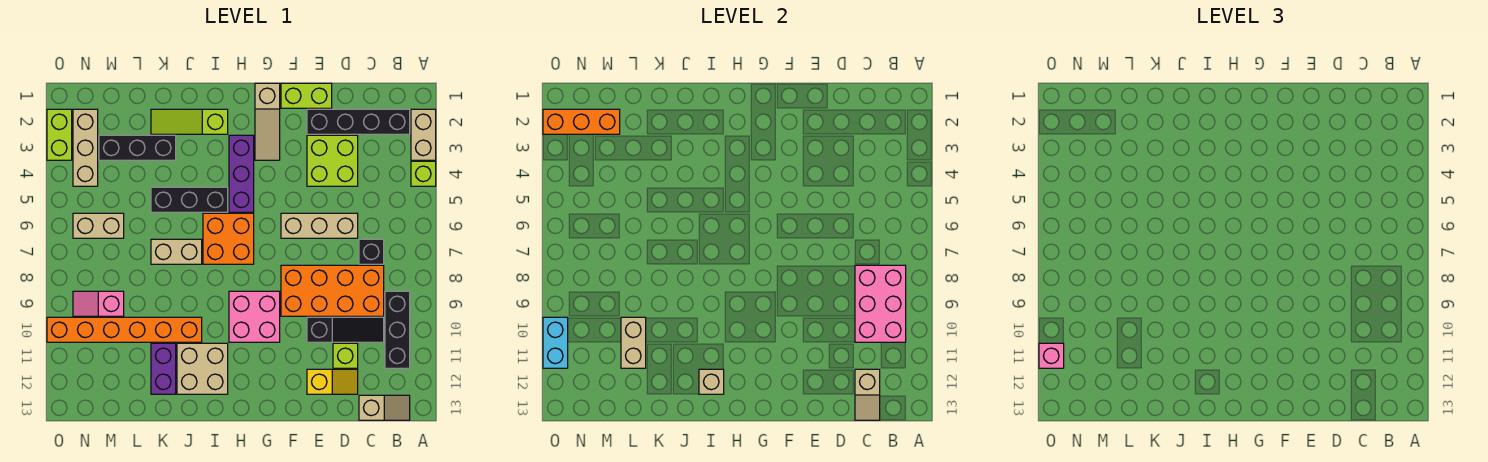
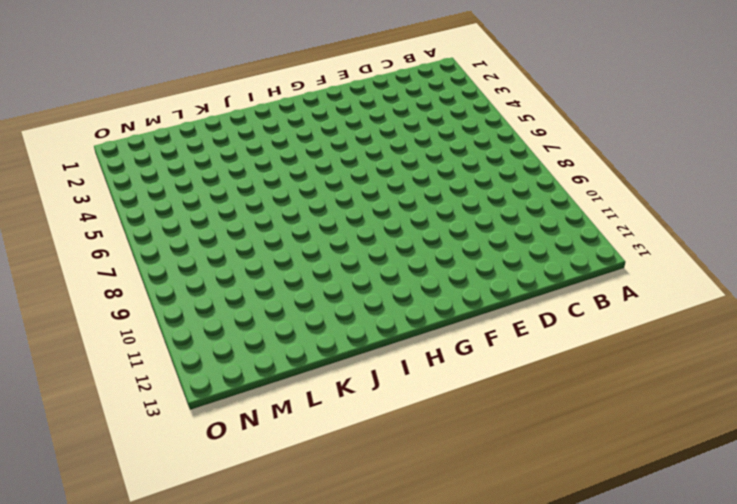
none -> tan 1x2 brick [411,109,436,160]
none -> lime 1x1 brick [411,161,436,186]
none -> black 1x4 brick [307,109,410,134]
none -> black 1x3 brick [385,291,410,368]

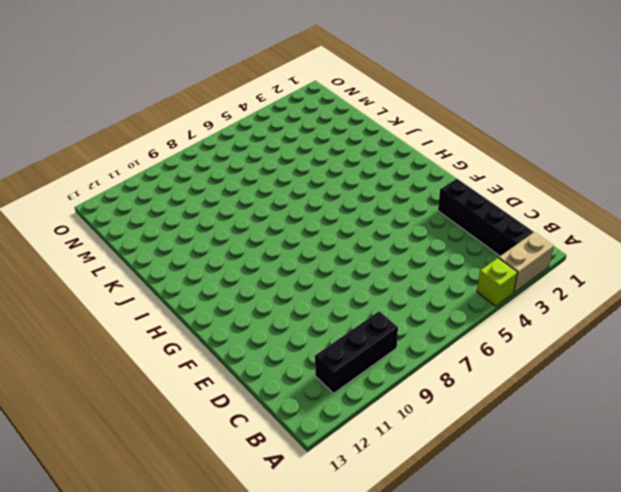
none -> tan 1x2 slope [359,395,410,420]
none -> black 1x1 brick [359,239,384,264]
none -> orange 2x4 brick [281,265,384,316]
none -> black 1x3 slope [307,317,384,342]

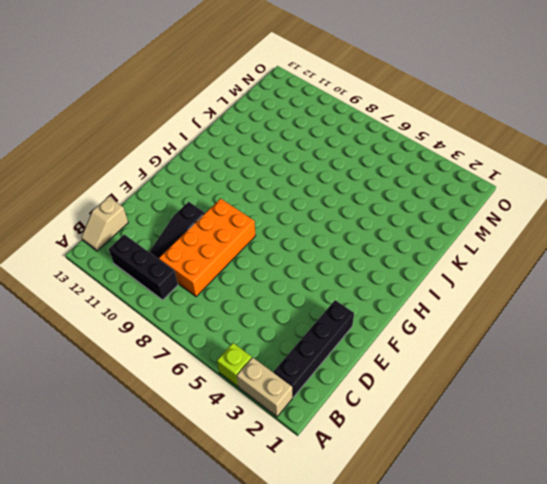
none -> black 1x1 brick [359,239,384,264]
none -> lime 2x2 brick [307,135,358,186]
none -> tan 1x3 brick [281,213,358,238]
none -> lime 1x1 brick [333,343,358,368]

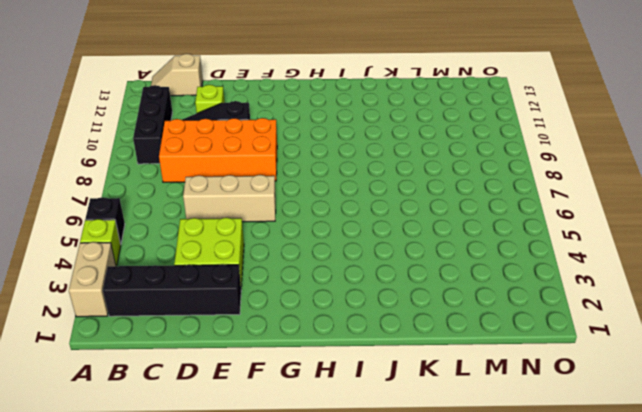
black 1x1 brick [85,197,125,245] -> black 1x1 brick moved to [359,239,384,264]
none -> yellow 1x2 slope [307,369,358,394]
none -> lime 1x2 brick [281,83,332,108]
none -> tan 1x3 slope [255,83,280,160]
none -> pink 2x2 brick [229,291,280,342]

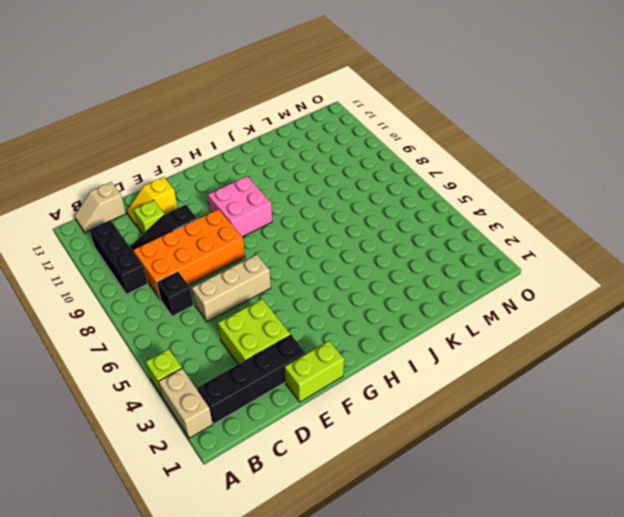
none -> tan 1x3 slope [255,83,280,160]
none -> purple 1x3 brick [229,135,254,212]
none -> orange 2x2 brick [203,213,254,264]
none -> lime 1x3 slope [151,109,228,134]

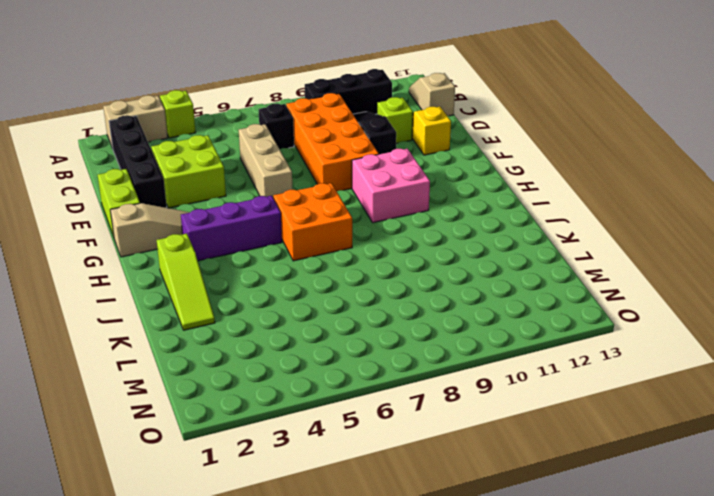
none -> black 1x3 brick [151,187,228,212]
none -> tan 2x2 brick [177,343,228,394]
none -> tan 1x2 brick [151,239,202,264]
none -> orange 1x6 brick [47,317,202,342]

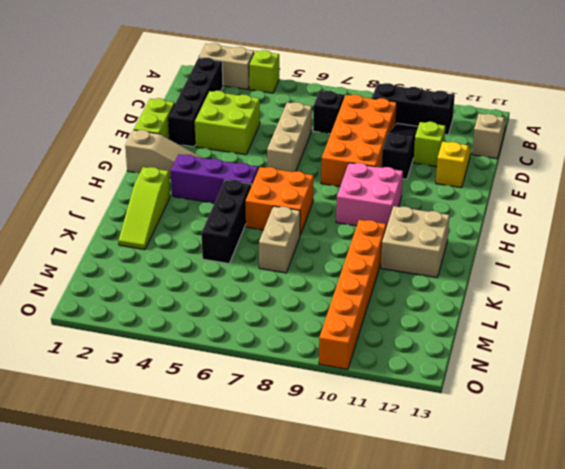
none -> black 1x3 brick [99,135,176,160]
none -> purple 1x2 brick [151,343,176,394]
none -> tan 1x2 brick [73,213,124,238]
none -> pink 1x2 slope [73,291,124,316]

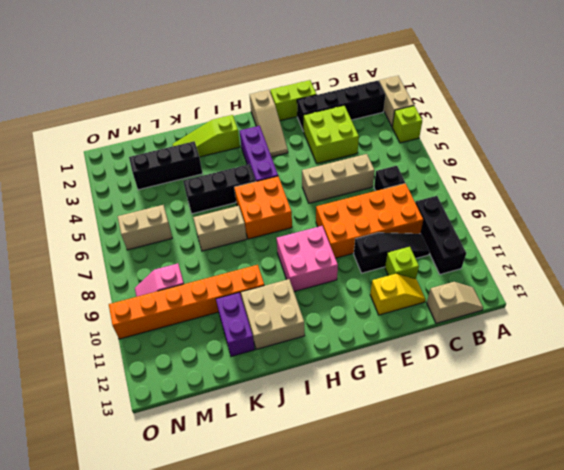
none -> tan 1x3 brick [73,109,98,186]
none -> lime 1x2 brick [47,109,72,160]
none -> pink 2x3 brick [855,265,906,342]
none -> tan 1x2 slope [855,369,880,420]

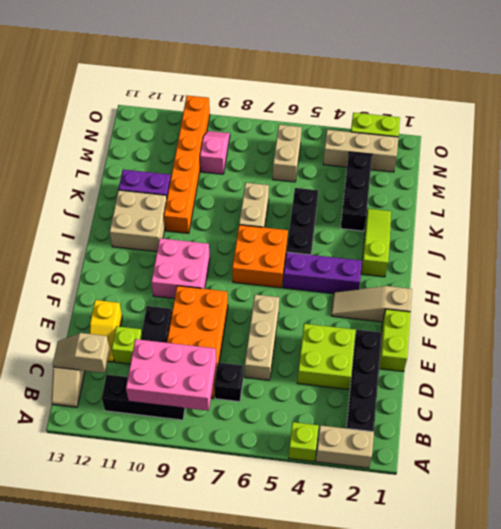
none -> tan 1x1 brick [699,369,724,394]
none -> tan 1x2 brick [621,317,646,368]
none -> orange 1x3 brick [543,109,620,134]
none -> cyan 1x2 brick [543,317,568,368]

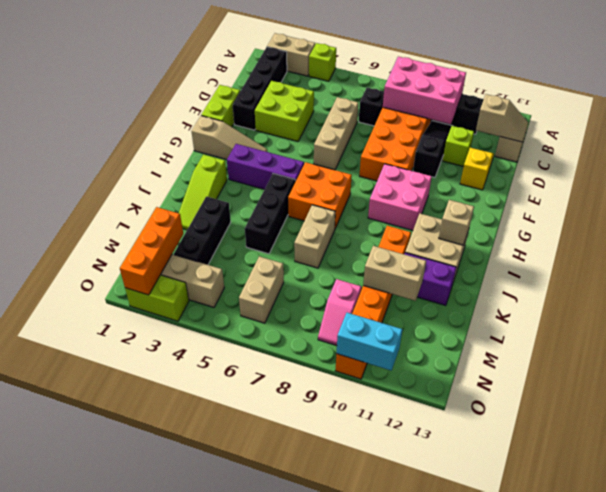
none -> pink 1x1 brick [1039,343,1064,368]

